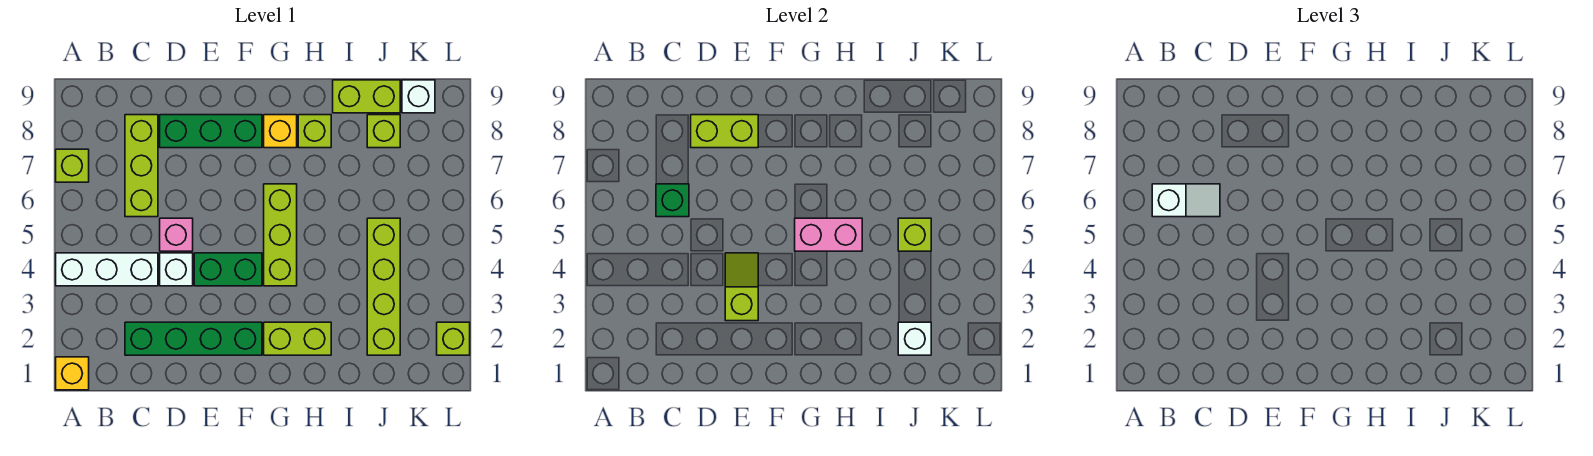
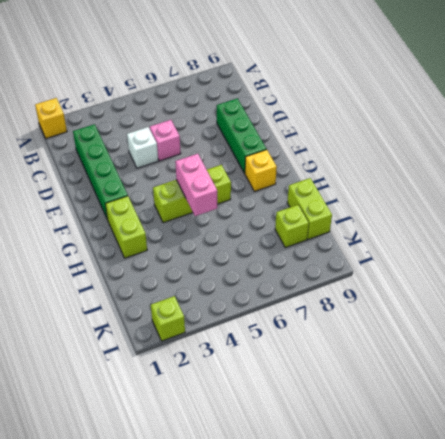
none -> white 1x3 brick [56,253,158,286]
none -> lime 1x1 brick [56,149,89,182]
none -> lime 1x3 brick [125,115,158,217]

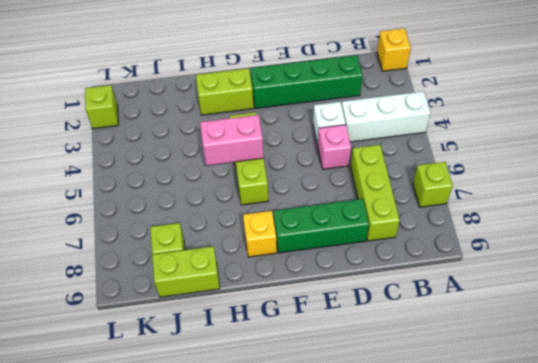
none -> green 1x2 brick [194,253,262,286]
none -> lime 1x1 brick [298,115,331,148]
none -> lime 1x4 brick [367,218,400,355]

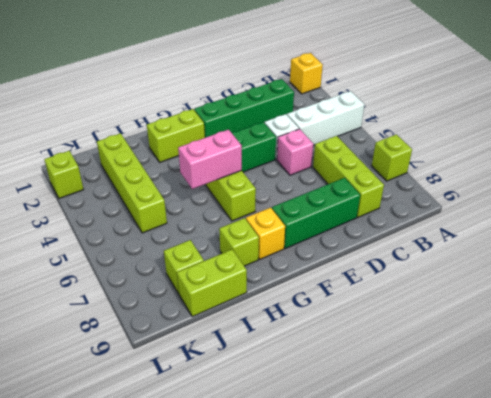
none -> white 1x1 brick [402,80,435,113]
none -> green 1x1 brick [656,184,689,217]
none -> lime 1x2 brick [691,115,758,148]

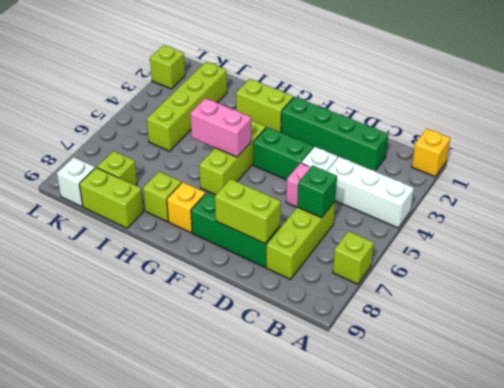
none -> lime 1x2 slope [725,253,758,321]
none -> white 1x1 brick [898,322,931,355]
none -> lime 1x1 brick [898,218,931,251]

